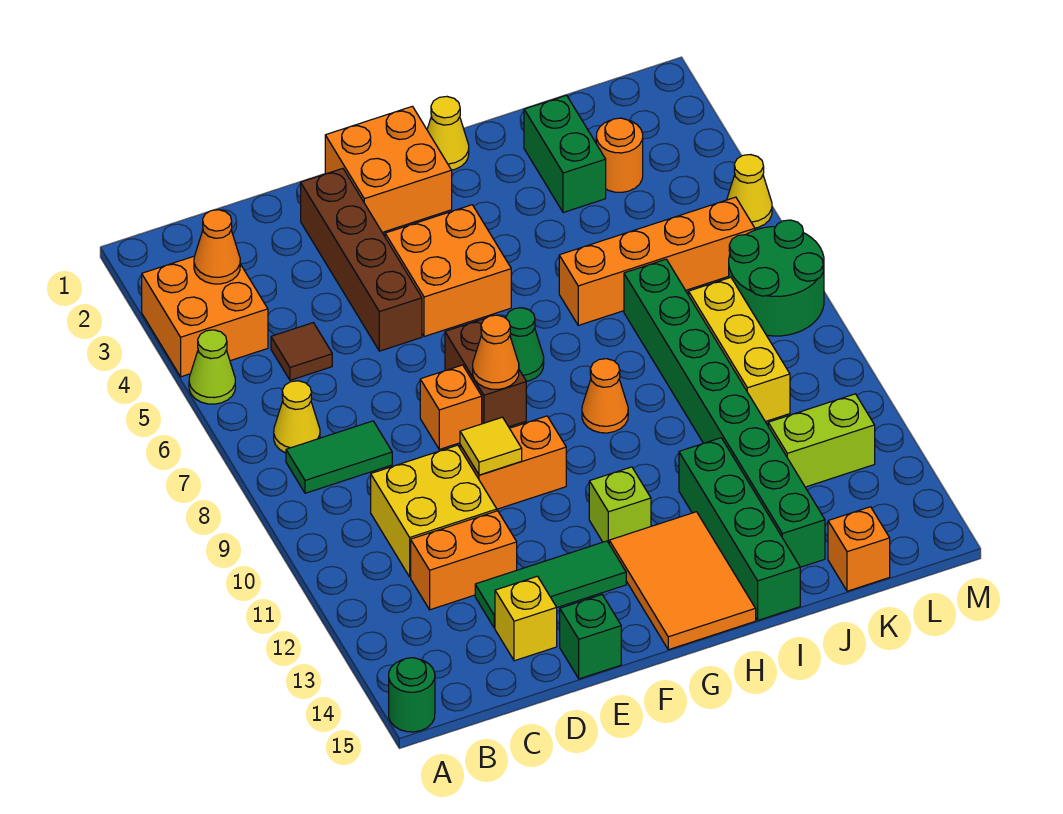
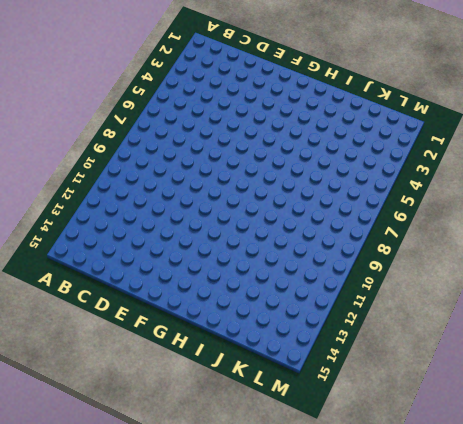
none -> orange 2x2 brick [142,256,268,377]
none -> lime 1x1 cone [189,330,235,404]
none -> green 1x1 round brick [389,658,435,732]
none -> yellow 1x1 cone [274,381,320,453]

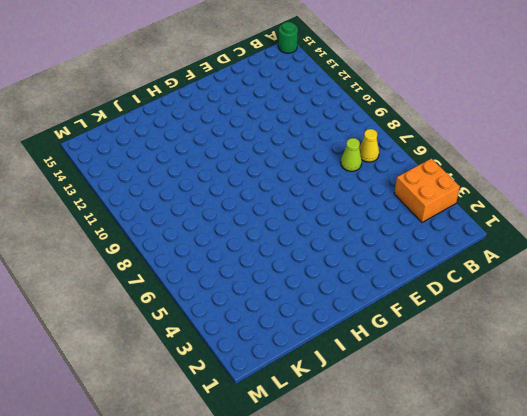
lime 1x1 cone [341,138,362,171] -> lime 1x1 cone moved to [189,330,235,404]
none -> green 1x2 tile [286,421,392,493]
none -> brown 1x1 tile [271,323,332,380]
none -> yellow 2x2 brick [371,445,497,577]
none -> orange 1x2 brick [411,511,517,610]

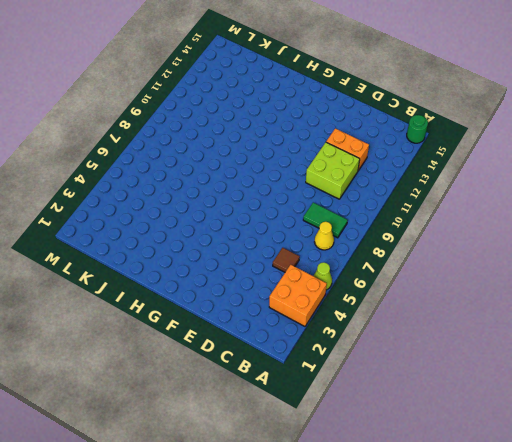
lime 2x2 brick [306,142,360,199] -> yellow 2x2 brick [371,445,497,577]
none -> green 1x3 tile [475,541,626,628]
none -> yellow 1x1 brick [495,576,557,661]
none -> brown 1x4 brick [301,168,422,351]
none -> orange 1x1 brick [420,365,482,449]

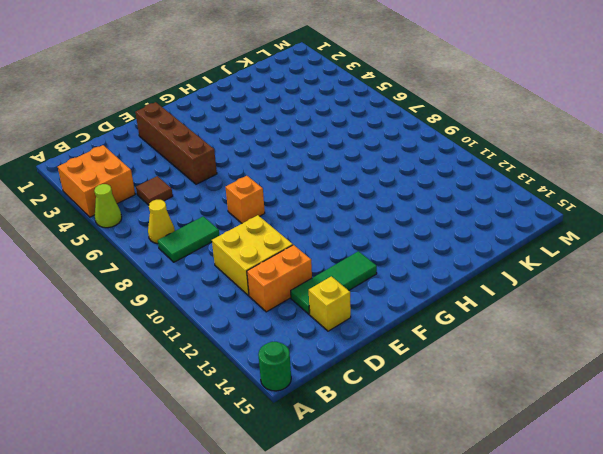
none -> orange 1x2 brick [460,416,566,509]
none -> green 1x1 brick [560,595,621,679]
none -> orange 2x2 brick [325,106,452,232]
none -> orange 2x2 brick [385,205,511,337]

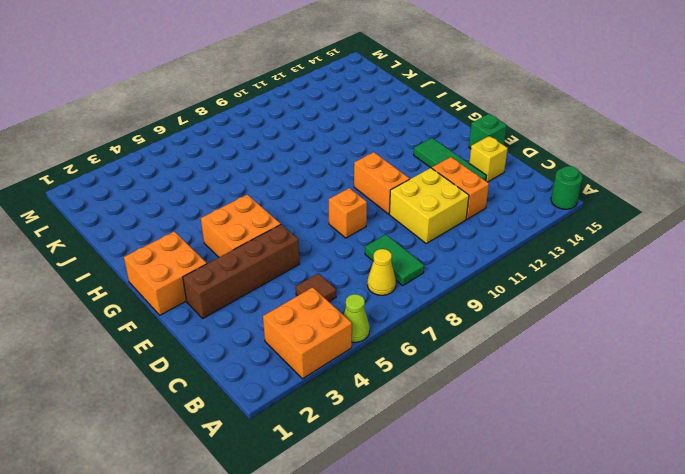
none -> brown 1x2 brick [445,319,526,427]
none -> green 1x1 cone [506,308,544,381]
none -> lime 1x1 brick [589,467,651,543]
none -> orange 2x3 tile [609,512,756,650]

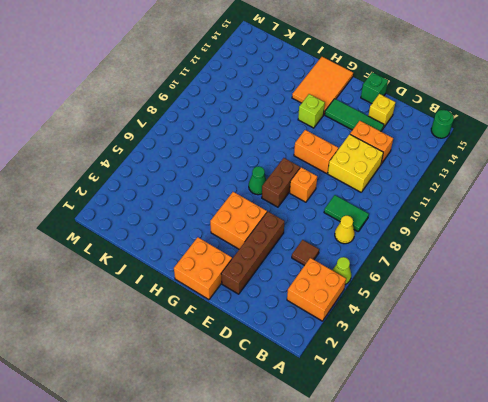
none -> yellow 1x1 cone [427,97,469,170]
none -> orange 1x1 cone [582,359,628,433]
none -> orange 1x4 brick [559,197,755,325]
none -> green 1x4 brick [679,438,800,620]

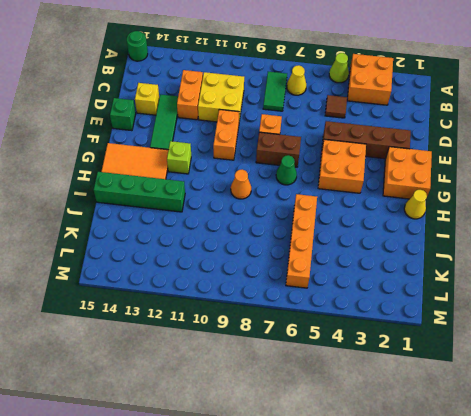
none -> green 1x2 brick [524,95,606,213]
none -> green 1x8 brick [624,259,825,567]
none -> orange 1x1 round brick [596,118,643,192]
none -> yellow 1x3 brick [689,277,790,422]

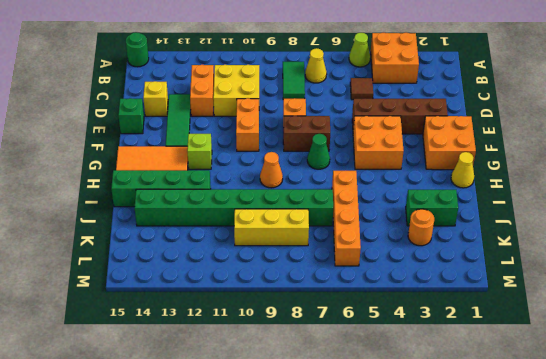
none -> lime 1x2 brick [768,394,875,487]
none -> orange 1x1 brick [828,507,890,591]
none -> green 2x2 round brick [729,220,824,336]
none -> yellow 1x1 cone [727,155,772,228]

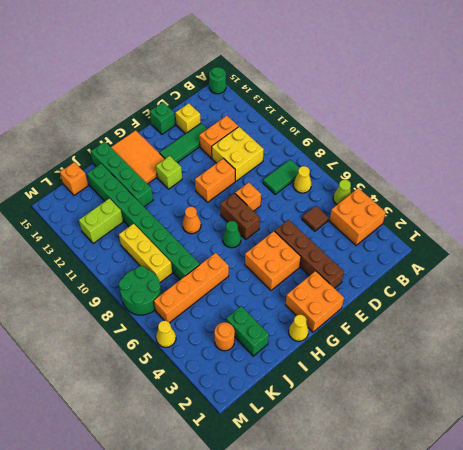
none -> orange 1x1 cone [194,210,240,284]
none -> yellow 1x1 tile [460,417,522,475]
none -> orange 1x1 cone [473,315,519,389]

